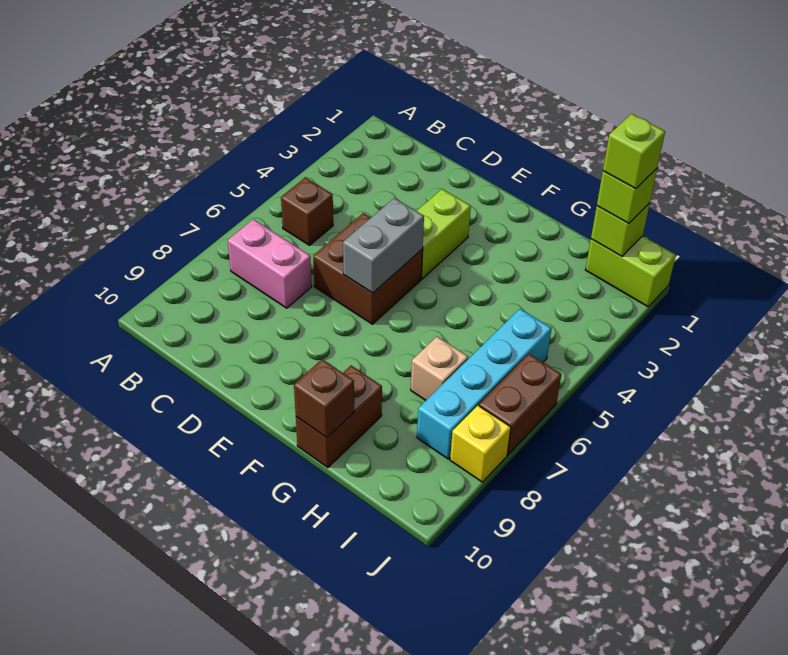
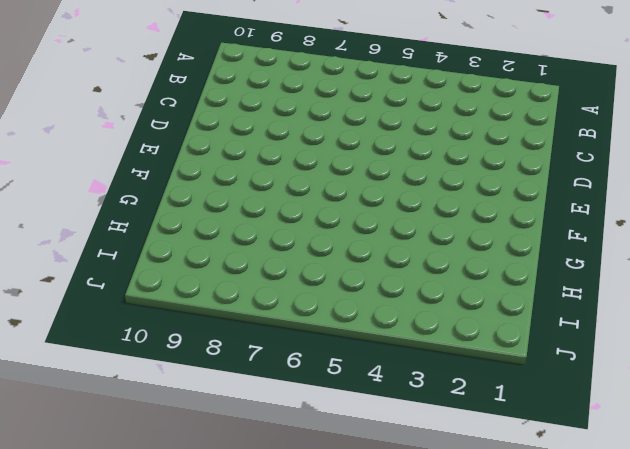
none -> brown 1x1 brick [281,178,333,245]
none -> pink 1x2 brick [228,219,312,308]
none -> brown 2x2 brick [313,213,423,324]

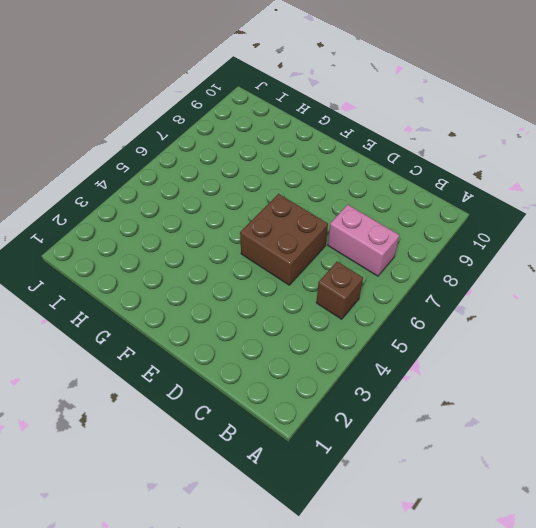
none -> lime 1x2 brick [417,189,471,279]
none -> brown 1x2 brick [296,366,382,468]
none -> tan 1x1 brick [411,337,468,400]

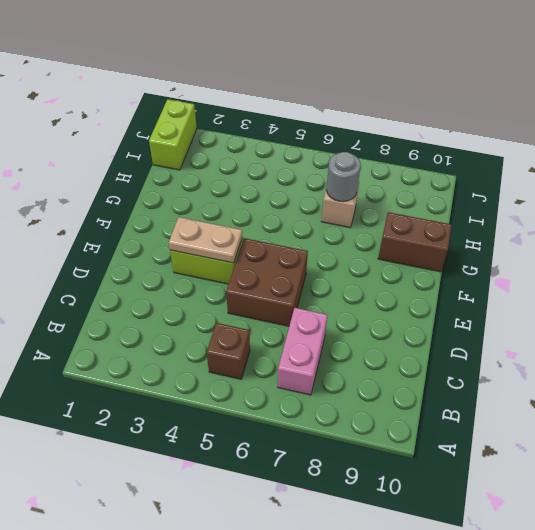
tan 1x2 plate [169,217,242,263] -> none
grey 1x1 round brick [326,152,361,202] -> none
none -> cyan 1x4 brick [417,309,552,459]
none -> brown 1x2 brick [479,354,561,455]
none -> yellow 1x1 brick [450,406,511,482]

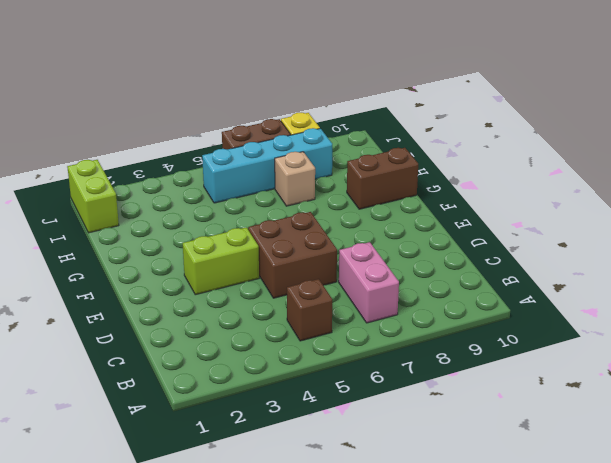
none -> grey 1x2 brick [343,198,424,293]
none -> brown 1x1 brick [294,359,354,438]
none -> lime 1x1 brick [591,203,650,256]

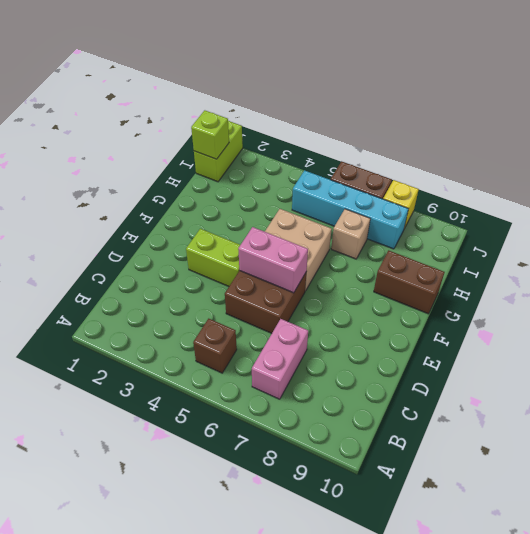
pink 1x2 brick [238,227,308,293] -> grey 1x2 brick [343,198,424,293]
tan 2x2 brick [265,209,332,291] -> none
none -> brown 1x1 brick [294,359,354,438]
none -> lime 1x1 brick [597,169,657,224]
none -> lime 1x1 brick [603,114,665,189]

